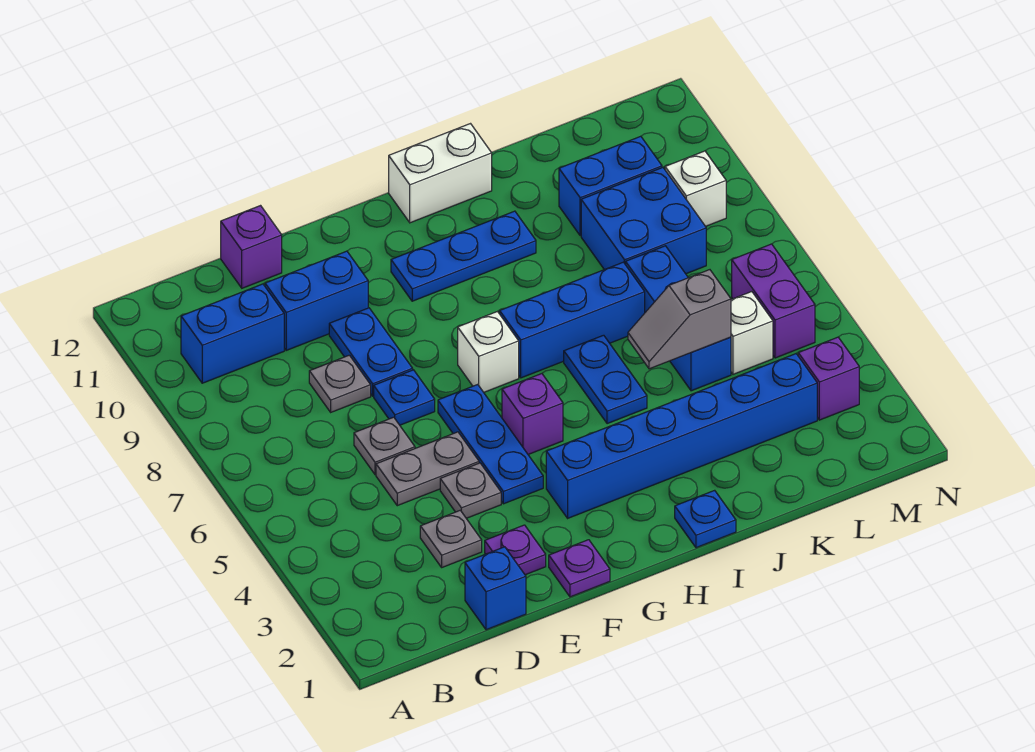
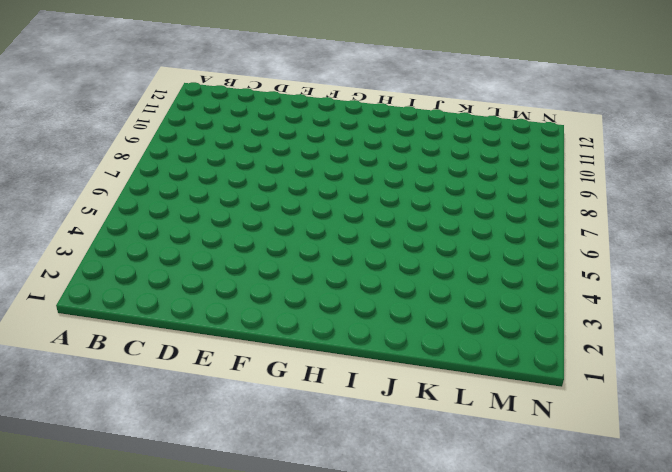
none -> blue 1x2 brick [181,284,284,383]
none -> blue 1x1 brick [465,547,526,630]
none -> grey 1x1 plate [420,510,482,567]
none -> grey 1x2 plate [376,432,479,506]

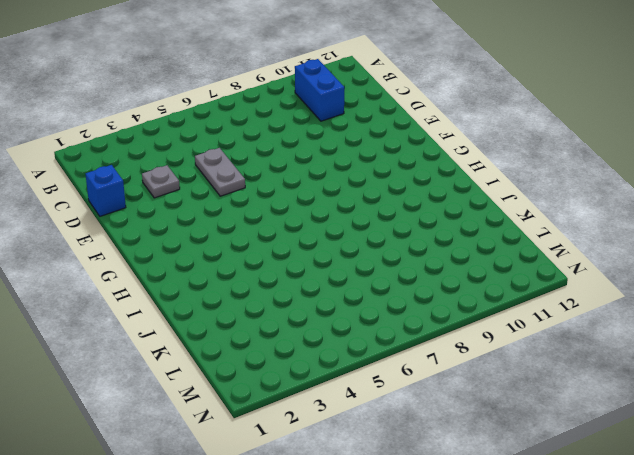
none -> grey 1x1 plate [354,417,415,475]
none -> grey 1x1 plate [309,355,371,412]
none -> blue 1x2 brick [265,251,368,350]
none -> purple 1x1 brick [221,206,282,288]

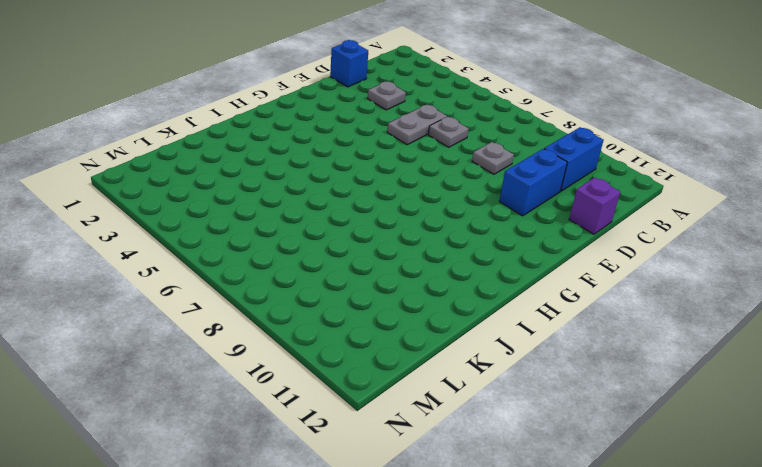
none -> purple 1x1 plate [485,525,546,575]
none -> grey 1x1 plate [440,463,501,518]
none -> blue 1x1 plate [374,370,435,425]
none -> blue 1x2 plate [329,308,413,396]

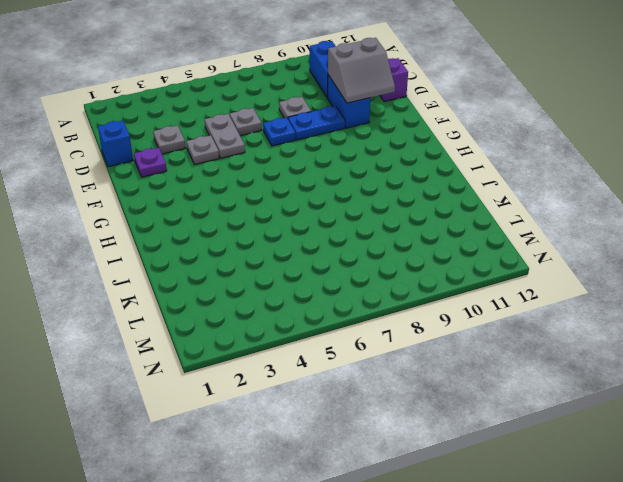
grey 2x2 slope [328,38,395,103] -> none
none -> purple 1x1 plate [549,540,610,597]
none -> blue 1x3 plate [438,384,543,504]
none -> blue 1x6 brick [546,354,817,518]
none -> purple 1x1 brick [502,374,563,454]

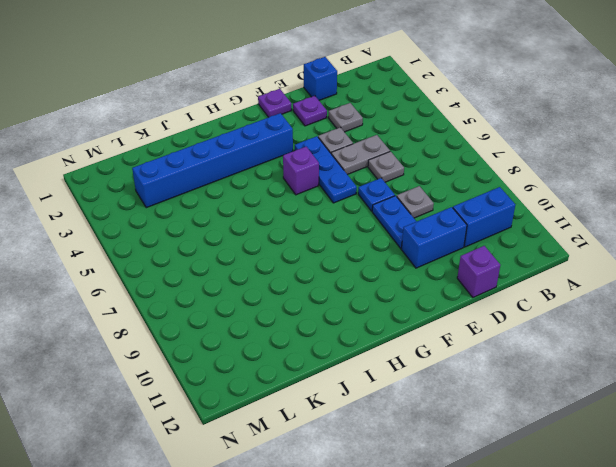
none -> white 1x1 brick [458,311,519,392]
none -> blue 1x3 plate [391,211,536,301]
none -> blue 1x3 brick [500,262,645,378]
none -> white 1x2 brick [389,124,492,223]

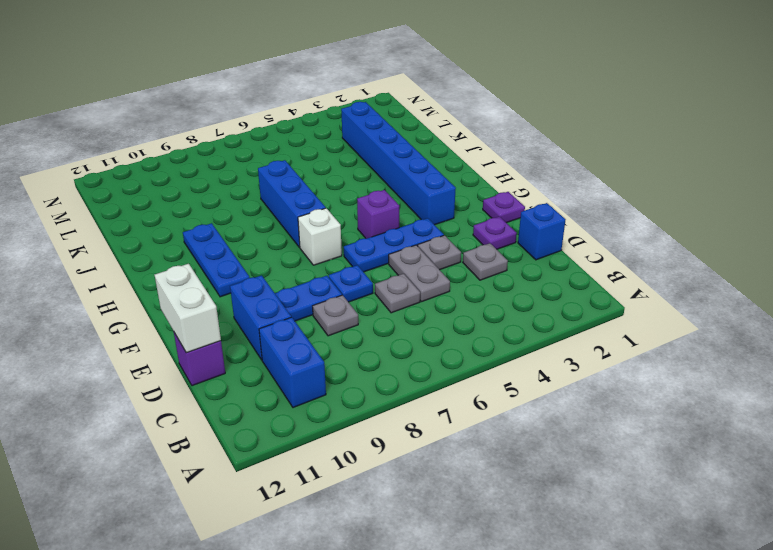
white 1x2 brick [155,264,221,353] -> white 1x2 brick moved to [389,124,492,223]
none -> blue 1x1 plate [675,490,736,548]
none -> blue 1x2 plate [564,335,647,424]
none -> blue 1x3 brick [626,246,731,391]
none -> blue 2x2 brick [581,168,706,274]

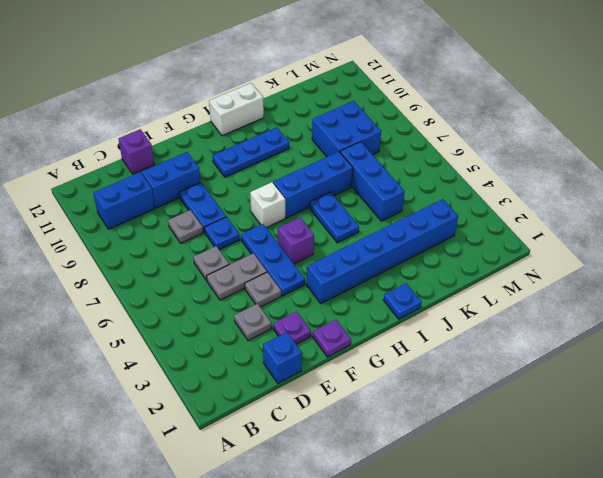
none -> blue 1x2 brick [559,136,662,236]
none -> white 1x1 brick [731,292,773,374]
none -> purple 1x1 brick [798,337,859,420]
none -> purple 1x2 brick [732,244,815,358]

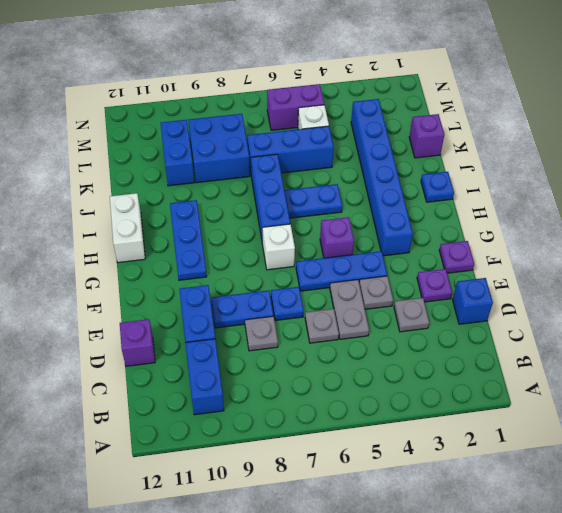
purple 1x1 brick [409,114,444,158] -> purple 1x1 brick moved to [798,337,859,420]
none -> white 1x1 brick [665,151,726,226]
none -> grey 1x2 slope [628,270,731,369]

